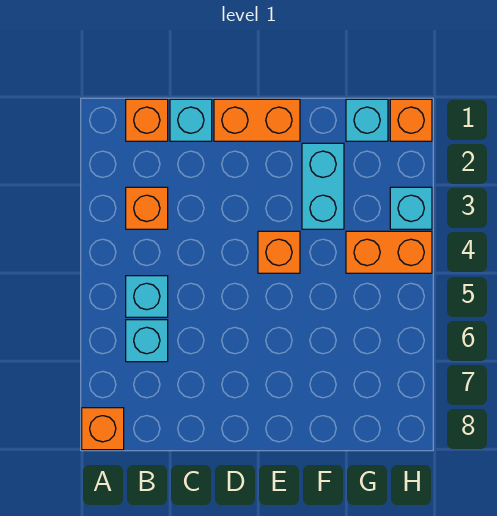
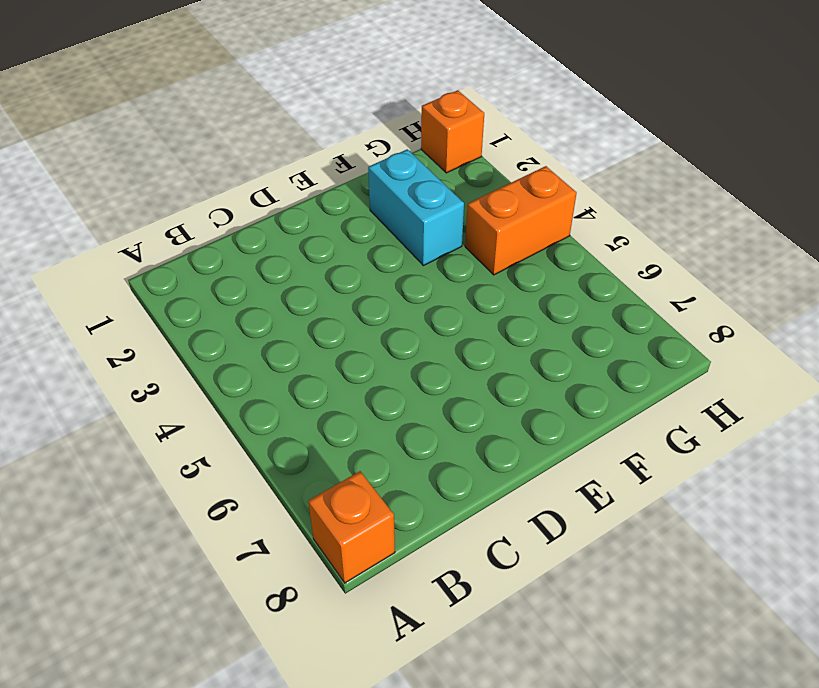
none -> orange 1x1 brick [126,99,168,141]
none -> orange 1x1 brick [126,187,168,229]
none -> cyan 1x1 brick [126,276,168,317]

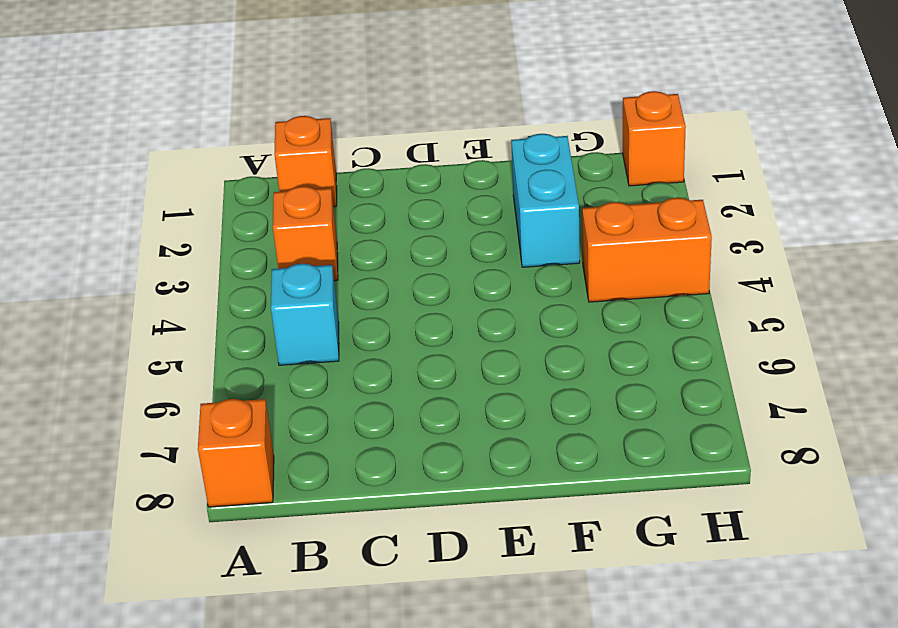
none -> cyan 1x1 brick [126,320,168,362]
none -> cyan 1x1 brick [170,99,212,141]
none -> orange 1x2 brick [214,99,300,141]

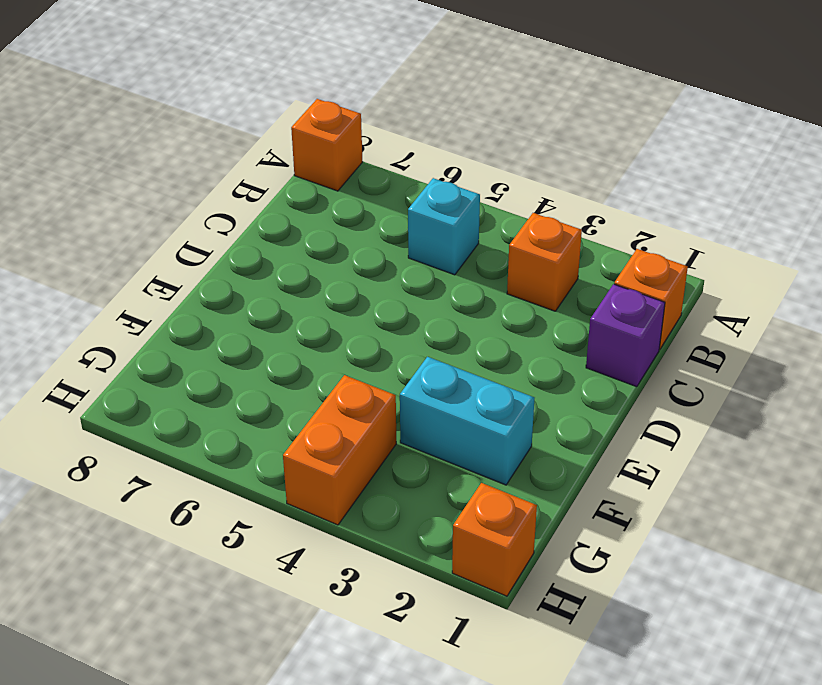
purple 1x1 brick [586,284,665,387] -> cyan 1x1 brick [170,99,212,141]
none -> cyan 1x1 brick [126,320,168,362]
none -> orange 1x2 brick [214,99,300,141]
none -> orange 1x1 brick [258,231,300,273]

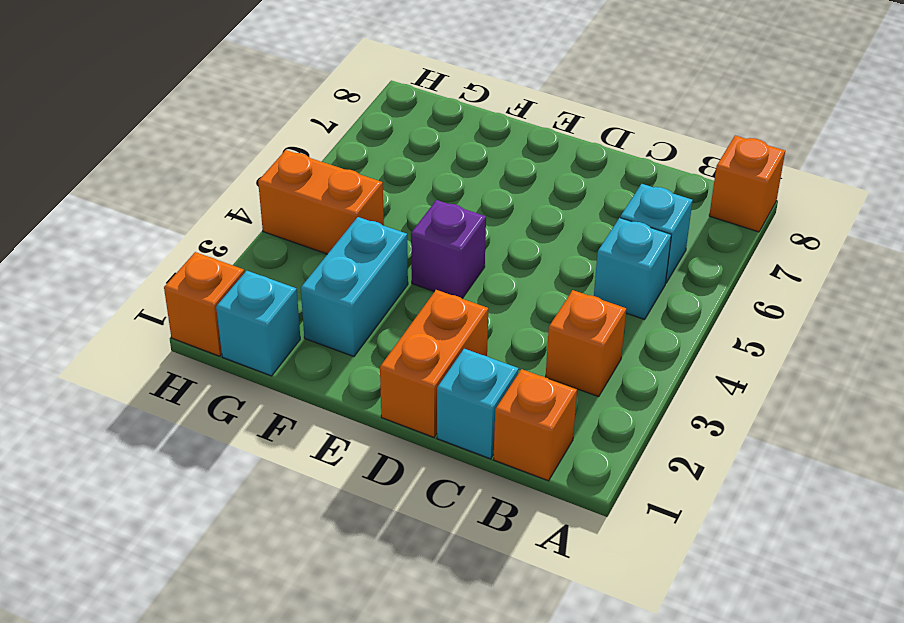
orange 1x2 brick [380,290,488,437] -> orange 1x2 brick turned to [214,99,300,141]
purple 1x1 brick [411,200,486,299] -> orange 1x1 brick [258,231,300,273]
none -> cyan 1x1 brick [390,187,432,229]

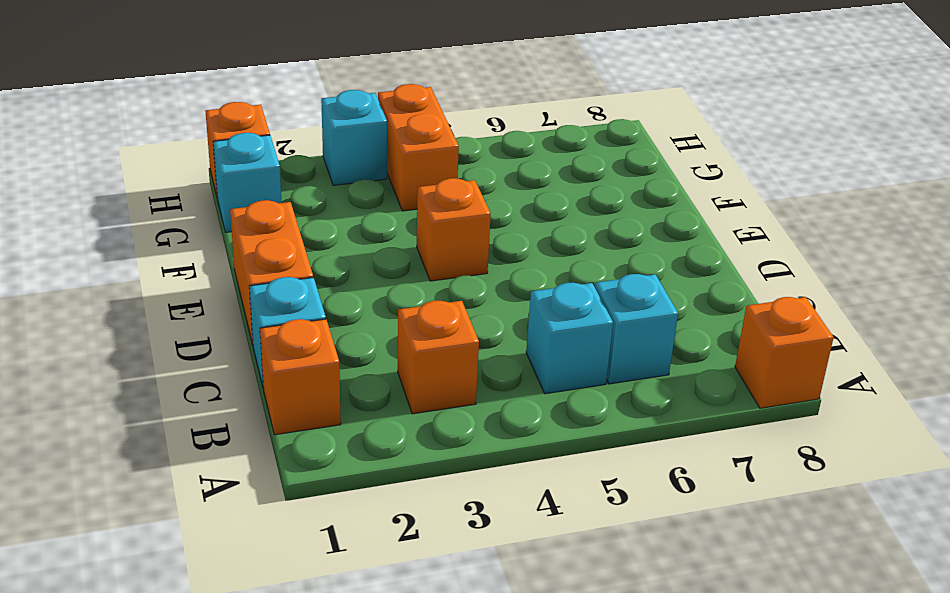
none -> cyan 1x2 brick [302,143,344,229]

